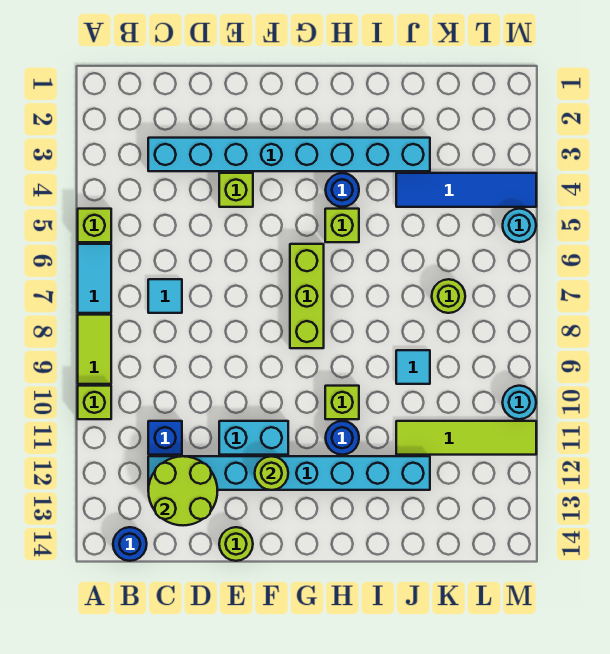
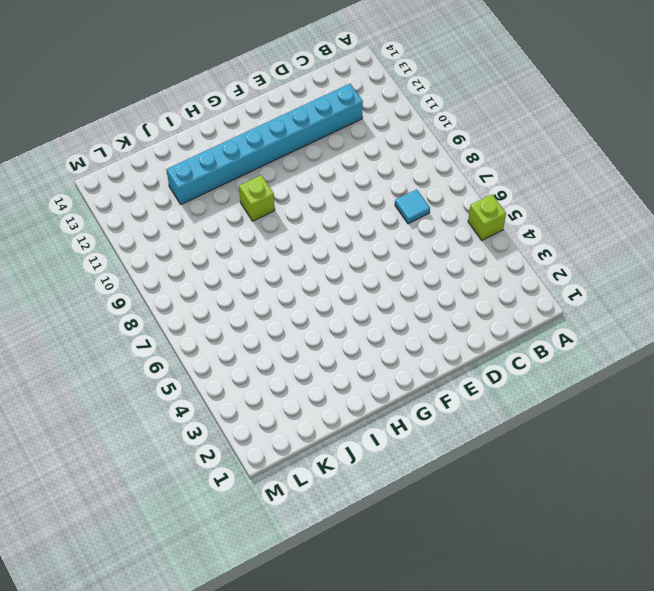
none -> cyan 1x2 tile [78,244,111,313]
none -> lime 1x2 tile [78,315,111,384]
none -> lime 1x1 brick [78,386,111,419]

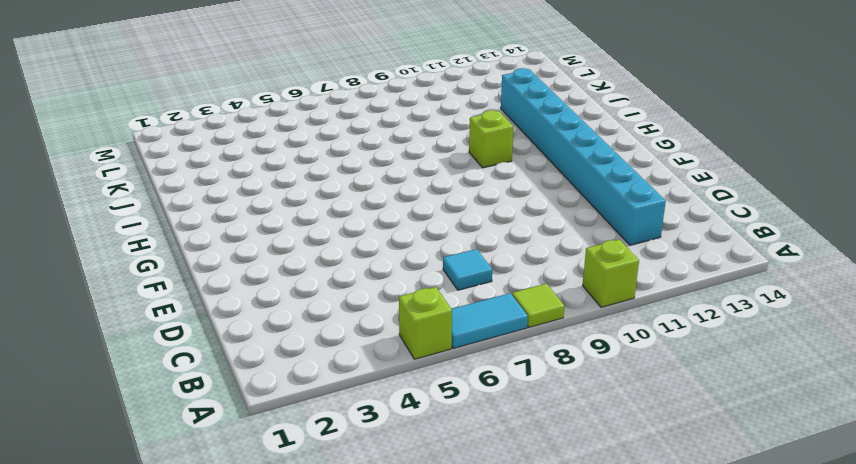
lime 1x1 tile [512,284,565,327] -> lime 1x2 tile [78,315,111,384]
none -> blue 1x1 round brick [113,527,147,561]
none -> cyan 1x8 brick [148,138,430,171]
none -> blue 1x1 brick [148,421,182,455]

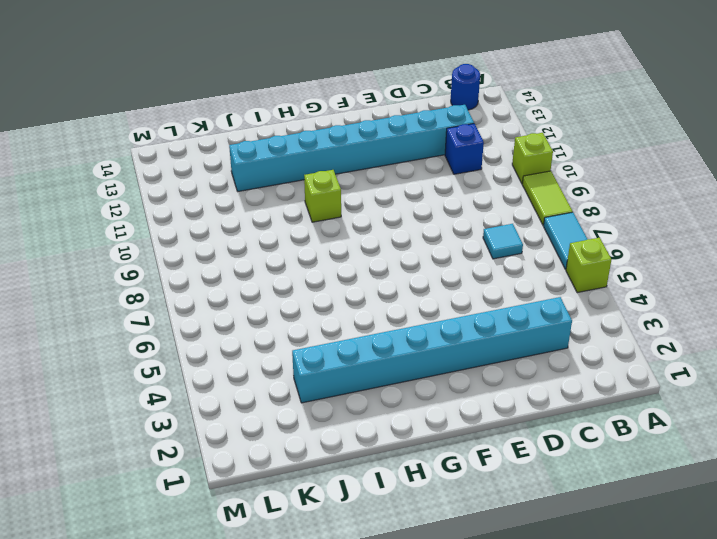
none -> lime 1x1 brick [219,173,253,207]
none -> cyan 1x2 brick [219,421,288,455]
none -> lime 1x1 round brick [219,527,253,561]

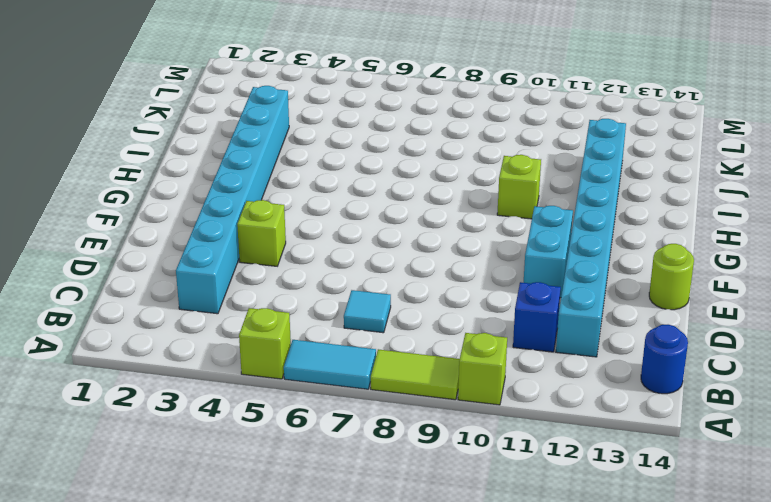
none -> lime 1x3 brick [290,244,324,348]
none -> blue 1x1 round brick [326,173,359,207]
none -> lime 1x1 brick [325,209,359,242]

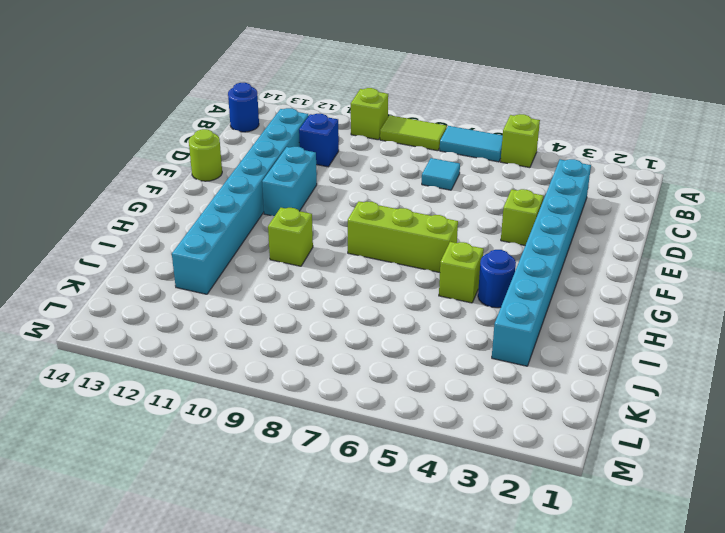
none -> blue 1x1 round brick [326,421,359,455]
none -> blue 1x4 tile [396,173,536,207]
none -> cyan 1x1 tile [396,350,430,384]

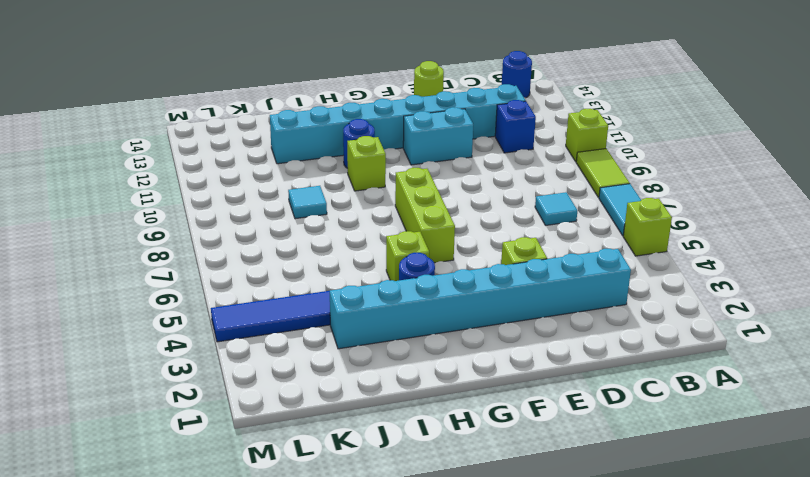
none -> lime 1x4 tile [396,421,536,455]
none -> lime 1x1 round brick [432,279,465,313]
none -> cyan 1x1 round brick [503,209,536,242]

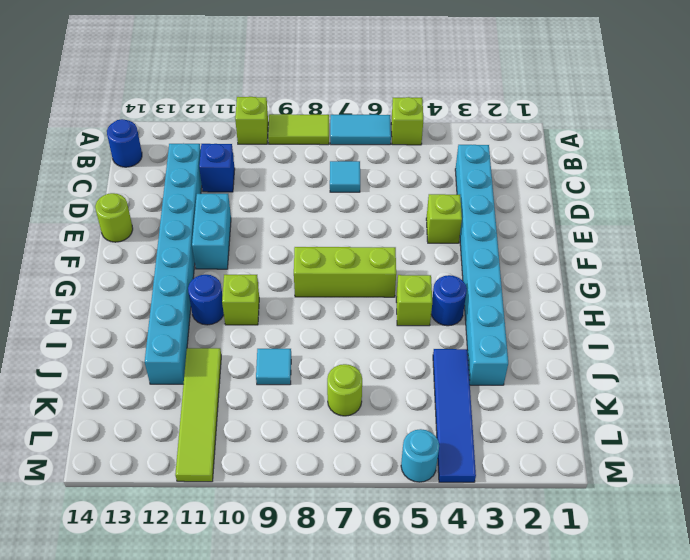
none -> cyan 1x1 round brick [503,386,536,419]
none -> lime 2x2 round brick [148,456,217,525]
none -> lime 1x1 round brick [255,456,288,490]

